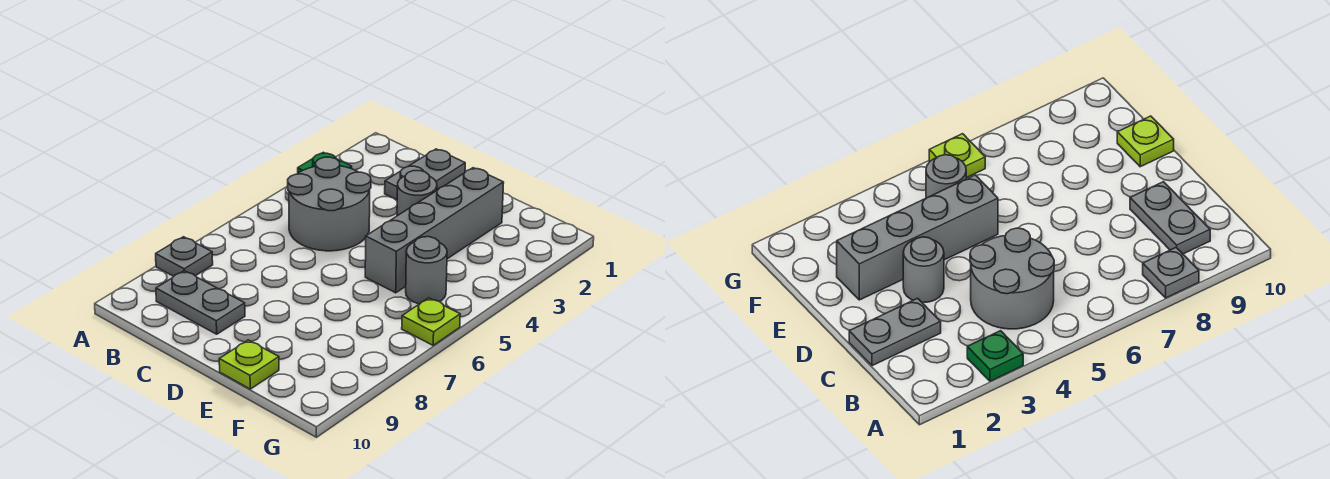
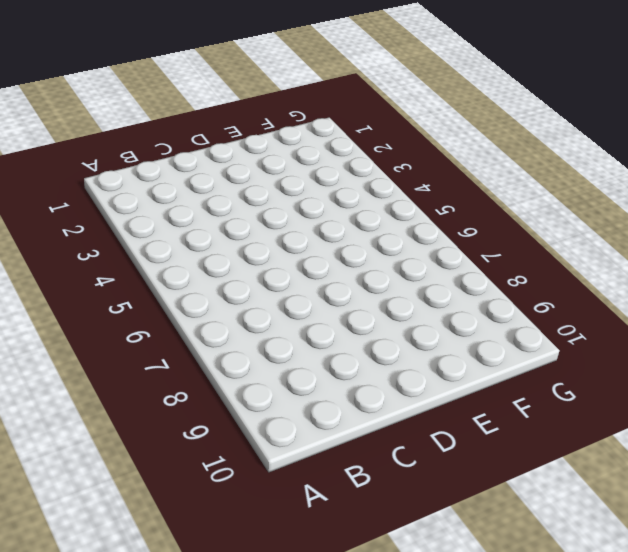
none -> green 1x1 plate [298,152,352,173]
none -> grey 1x1 plate [156,237,213,276]

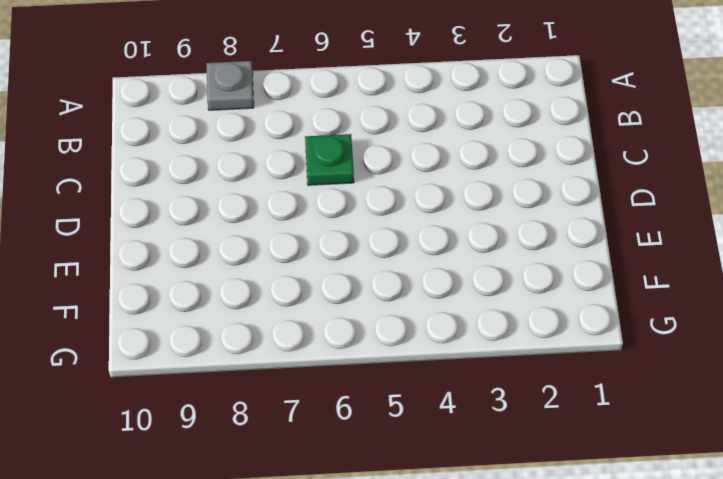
green 1x1 plate [305,134,354,185] -> green 1x1 plate moved to [298,152,352,173]
none -> grey 2x2 round brick [288,157,371,251]
none -> grey 1x2 plate [156,271,245,334]

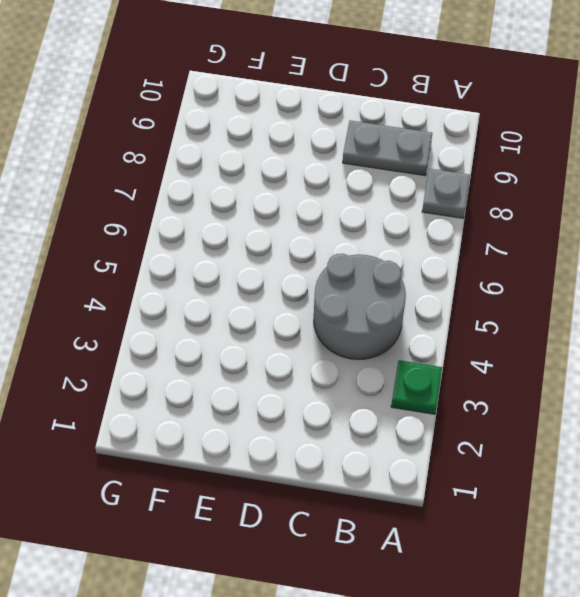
none -> grey 1x2 plate [385,149,465,200]
none -> grey 1x1 round brick [397,171,437,216]

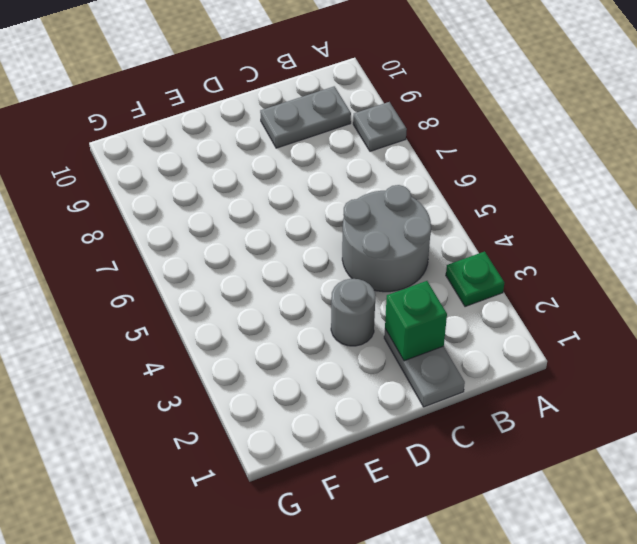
green 1x1 brick [385,281,447,361] -> none
none -> grey 1x4 brick [365,168,504,293]
none -> lime 1x1 plate [219,340,279,389]

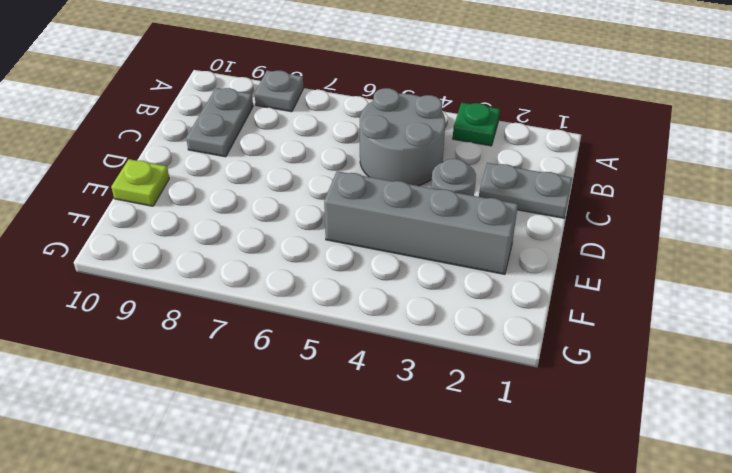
none -> grey 1x1 round brick [406,237,447,304]
none -> lime 1x1 plate [402,298,460,345]

